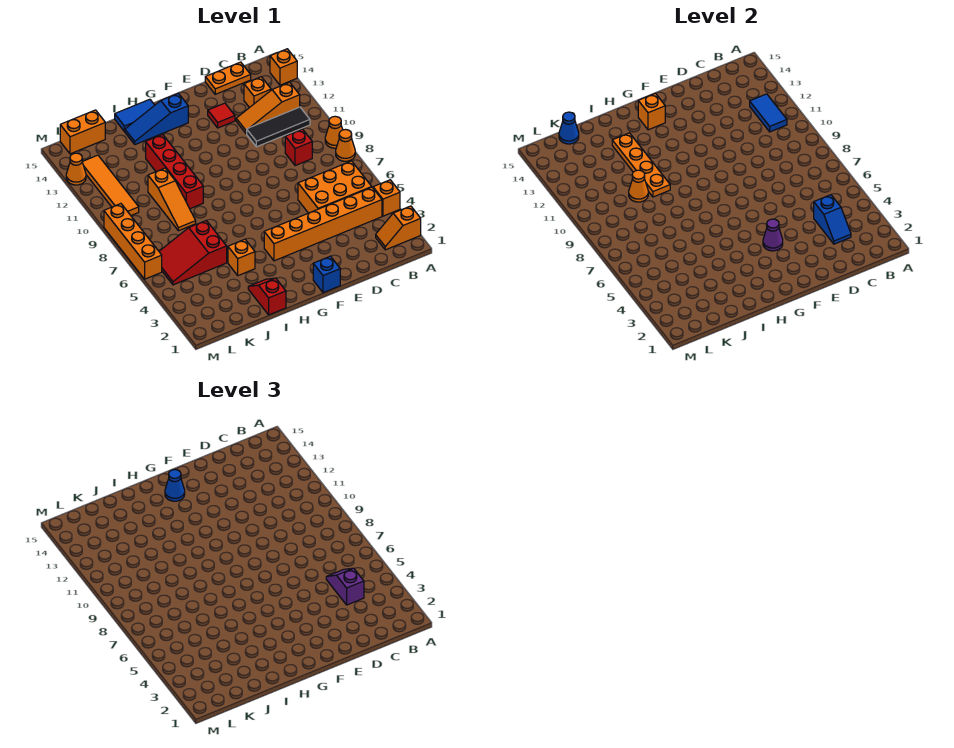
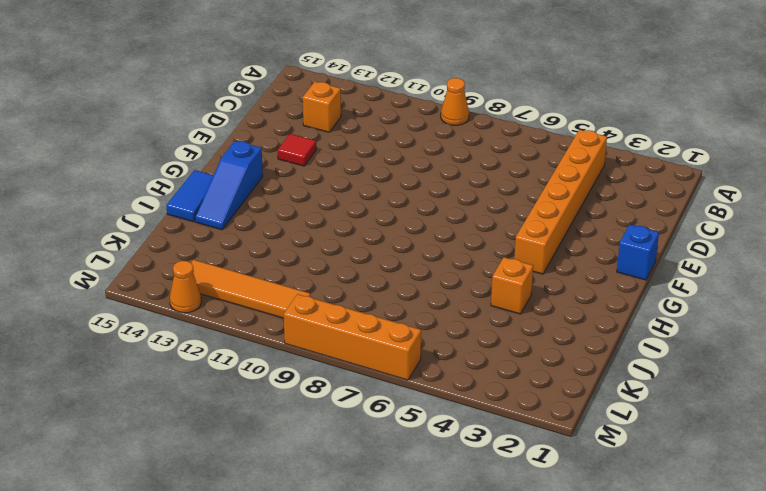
none -> orange 1x2 slope [376,206,421,250]
none -> orange 1x1 brick [373,180,400,216]
none -> orange 1x1 cone [336,130,355,161]
none -> orange 1x1 brick [270,49,297,85]

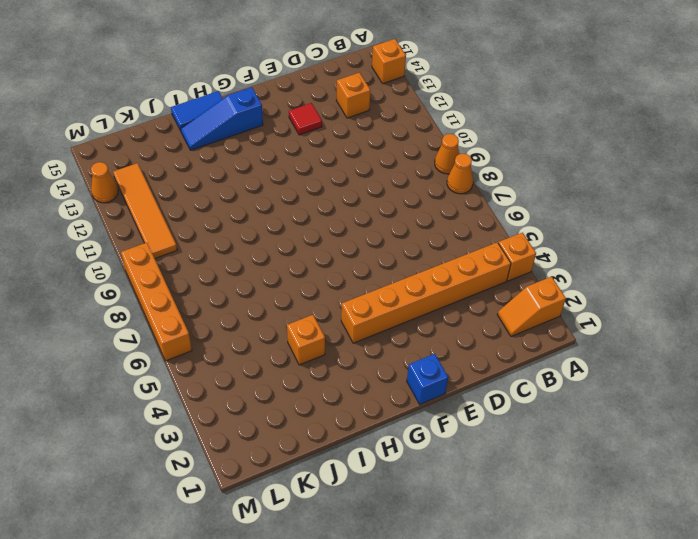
none -> orange 2x3 brick [298,161,371,213]
none -> black 1x3 tile [247,107,310,147]
none -> orange 1x3 slope [236,82,300,134]
none -> red 1x1 brick [285,129,312,166]

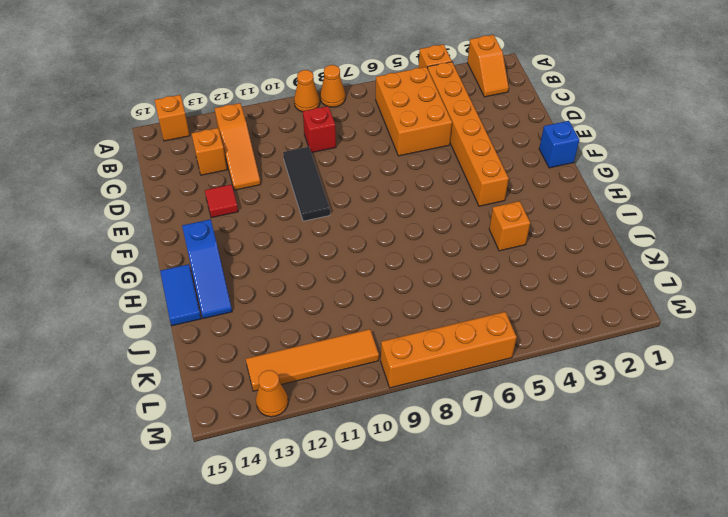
black 1x3 tile [283,147,330,221] -> black 1x3 tile moved to [247,107,310,147]
none -> orange 1x2 plate [205,62,251,94]
none -> red 1x2 slope [248,278,286,315]
none -> red 1x4 brick [146,134,203,209]
none -> red 2x3 slope [159,220,227,285]

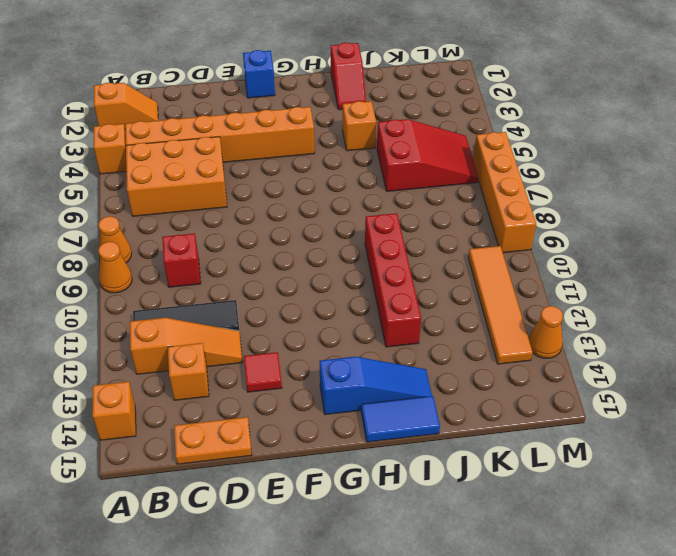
none -> orange 1x3 slope [148,168,196,231]
none -> orange 1x2 brick [60,110,105,154]
none -> blue 1x2 tile [750,94,787,132]
none -> blue 1x2 slope [814,195,851,244]

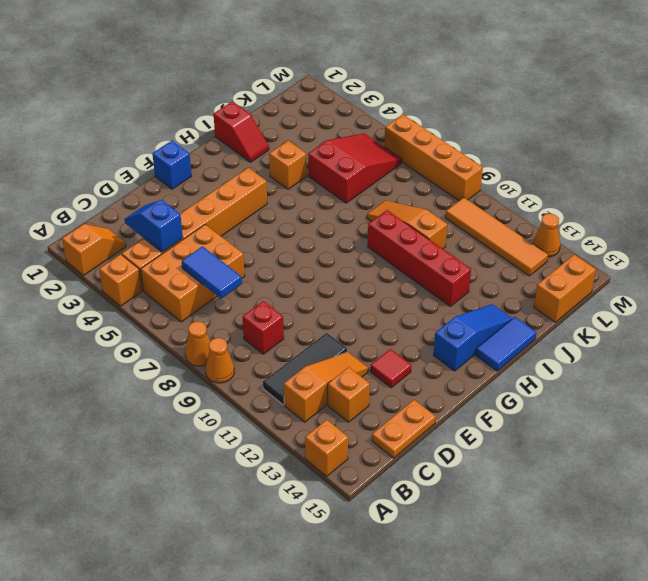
blue 1x2 tile [182,246,242,299] -> blue 1x2 tile moved to [750,94,787,132]
none -> purple 1x1 cone [763,219,783,251]
none -> orange 1x1 brick [638,93,665,130]
none -> orange 1x4 plate [612,133,670,197]
none -> orange 1x1 cone [629,170,648,202]

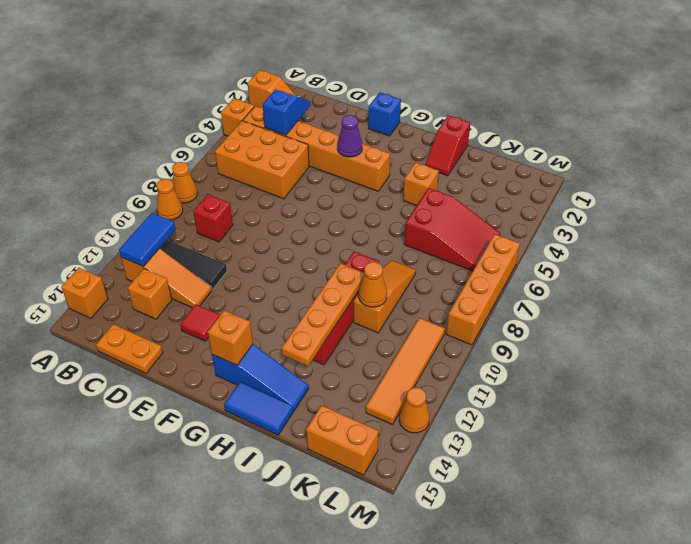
none -> blue 1x1 cone [559,112,579,144]
none -> purple 1x2 slope [326,568,364,605]
none -> blue 1x1 cone [165,470,185,501]

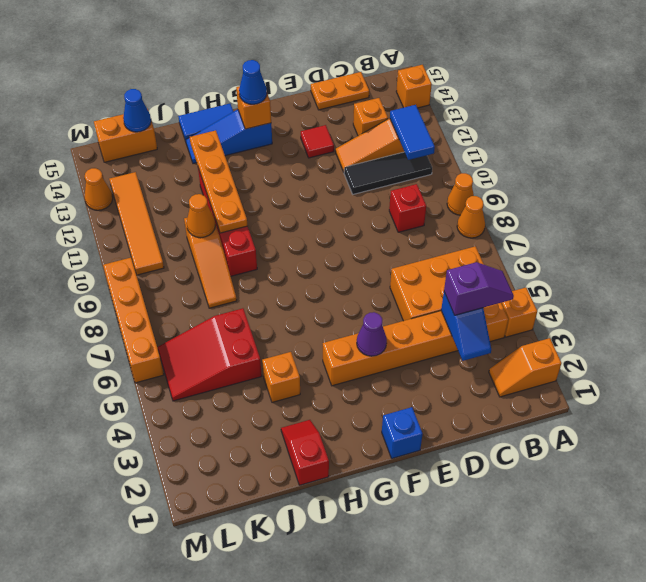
purple 1x2 slope [444,262,514,315] -> purple 1x2 slope turned to [326,568,364,605]

